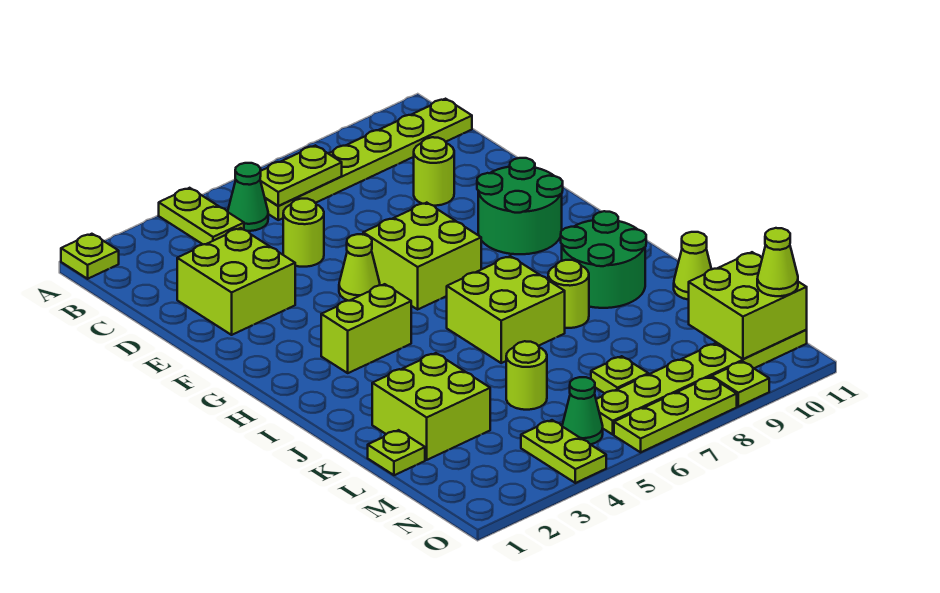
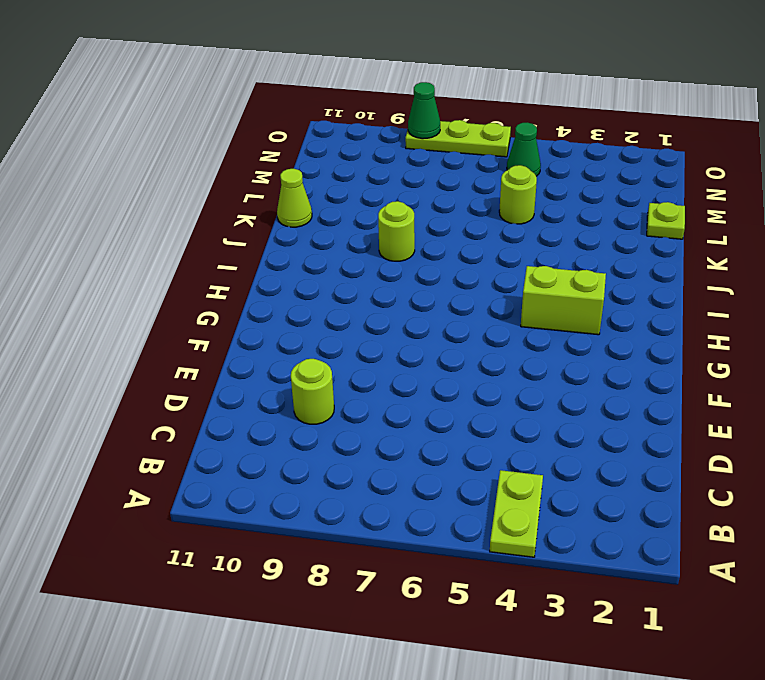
green 1x1 cone [408,82,440,139] -> green 1x1 cone moved to [228,163,268,231]
none -> lime 1x1 plate [61,234,119,279]
none -> lime 1x6 plate [265,99,472,220]
none -> lime 2x2 brick [177,228,295,335]

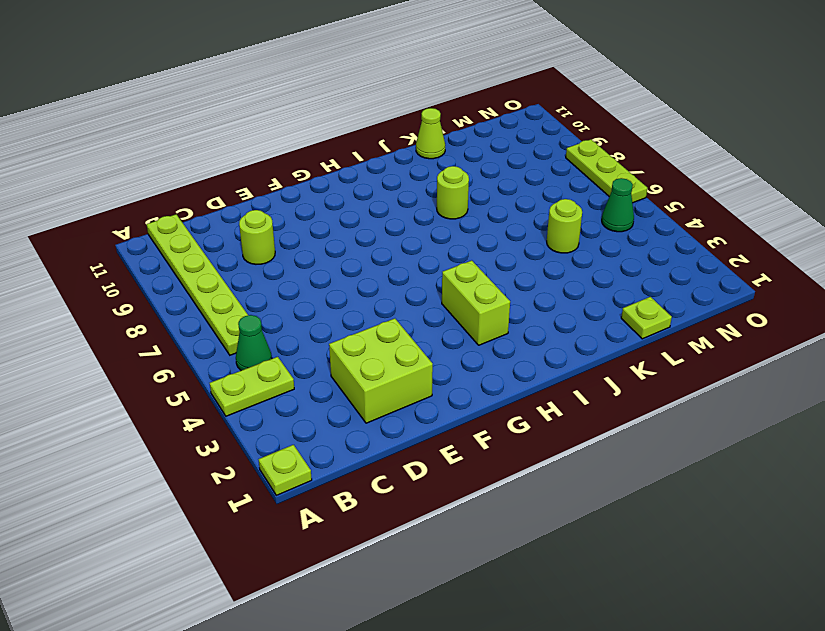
none -> lime 1x1 round brick [283,199,324,267]
none -> lime 1x1 cone [339,234,380,301]
none -> lime 2x2 brick [363,203,481,309]

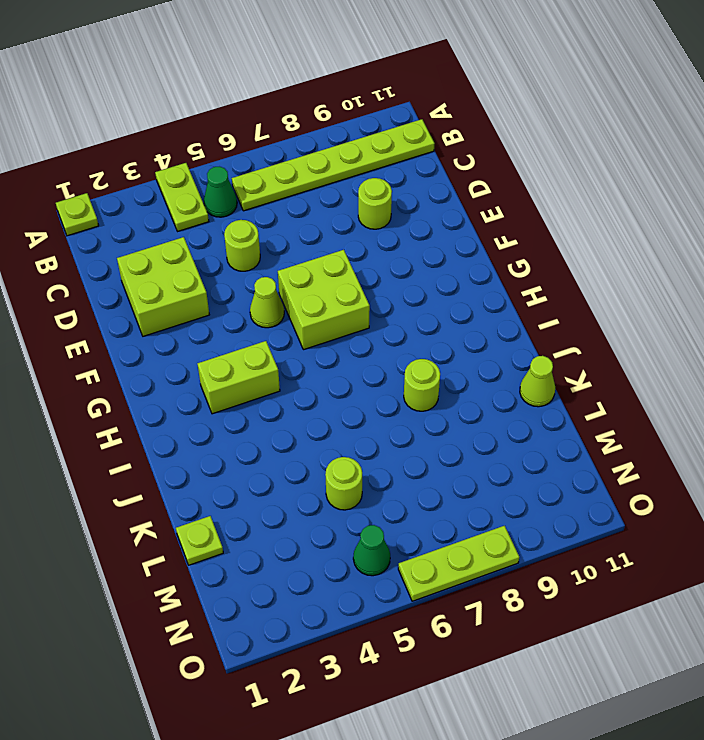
none -> green 2x2 round brick [477,158,563,254]
none -> lime 2x2 brick [447,256,565,363]
none -> green 2x2 round brick [561,211,646,308]

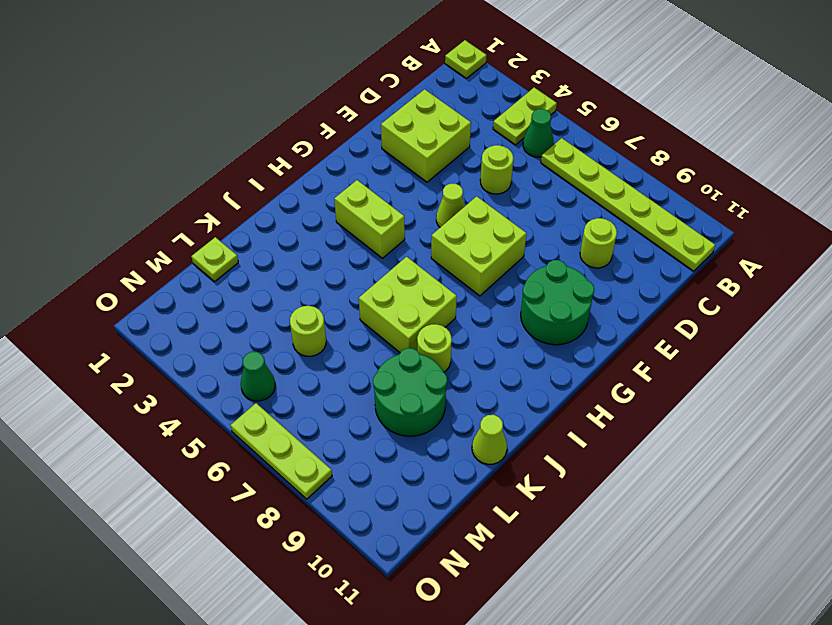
green 2x2 round brick [373,348,447,436] -> green 2x2 round brick moved to [561,211,646,308]
none -> lime 2x2 brick [372,353,490,460]
none -> lime 1x1 plate [591,356,648,393]
none -> lime 1x2 plate [521,420,606,483]

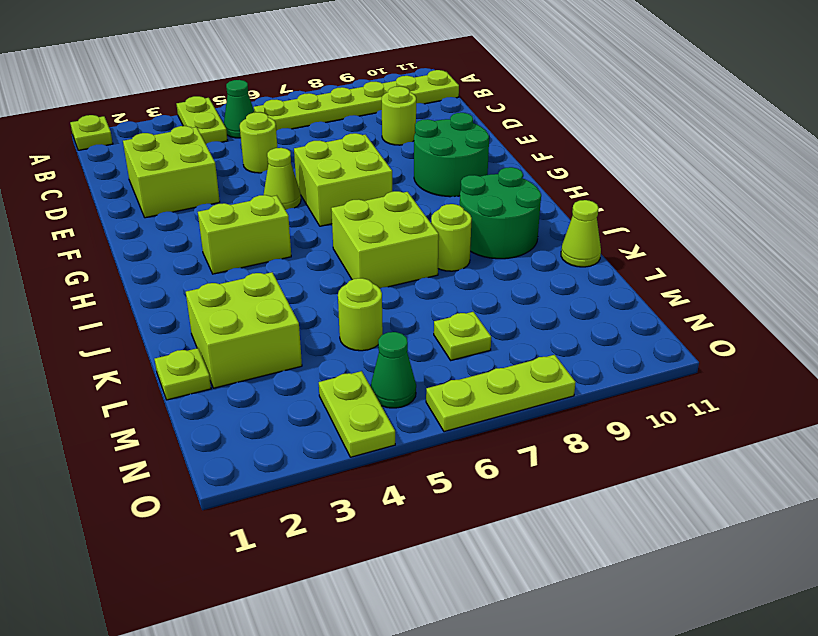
none -> lime 1x6 plate [596,330,807,434]
none -> lime 1x1 plate [712,361,769,407]
none -> lime 1x2 plate [260,145,342,206]

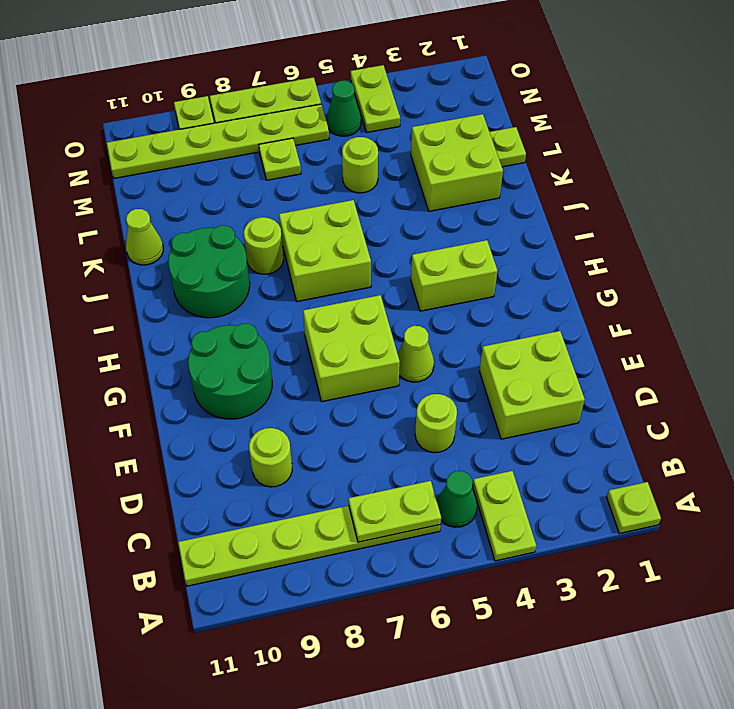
none -> lime 2x2 brick [689,252,807,359]
none -> lime 1x1 cone [757,228,798,296]

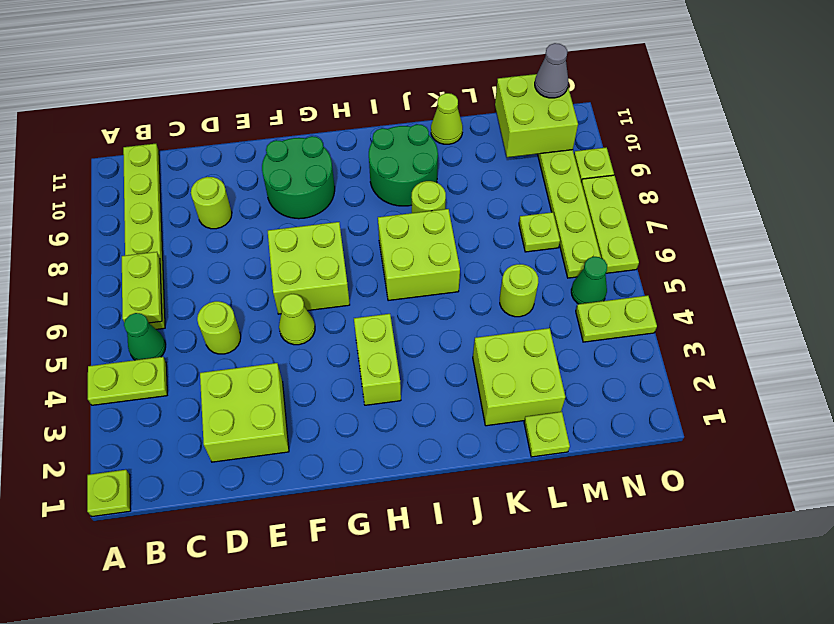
grey 1x1 cone [535,43,569,98] -> lime 1x1 cone [757,228,798,296]

